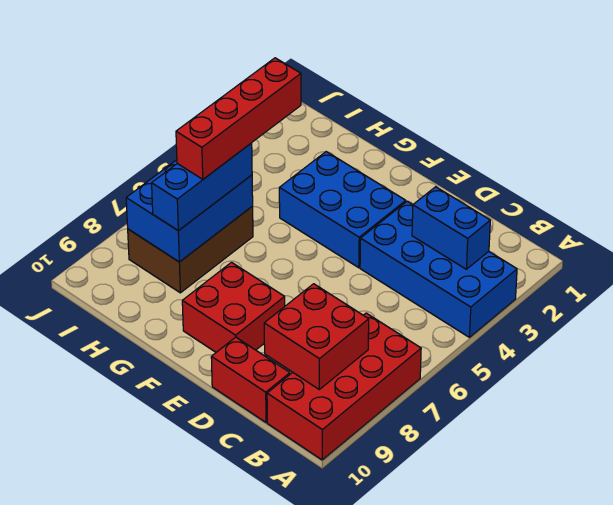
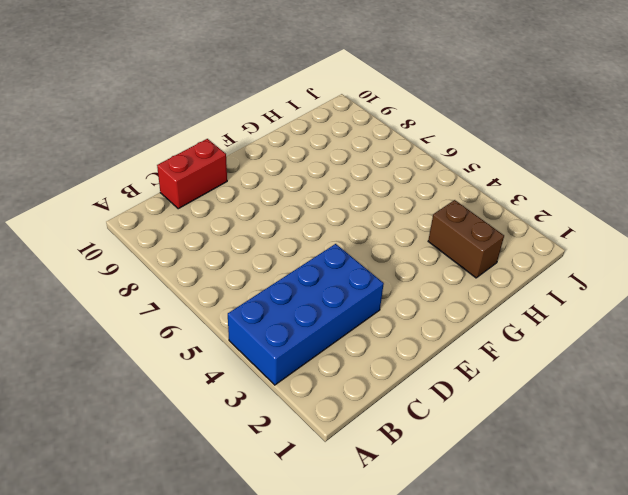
brown 1x2 brick [428,200,504,278] -> none
none -> red 2x4 brick [267,313,421,460]
none -> blue 2x3 brick [279,152,406,268]

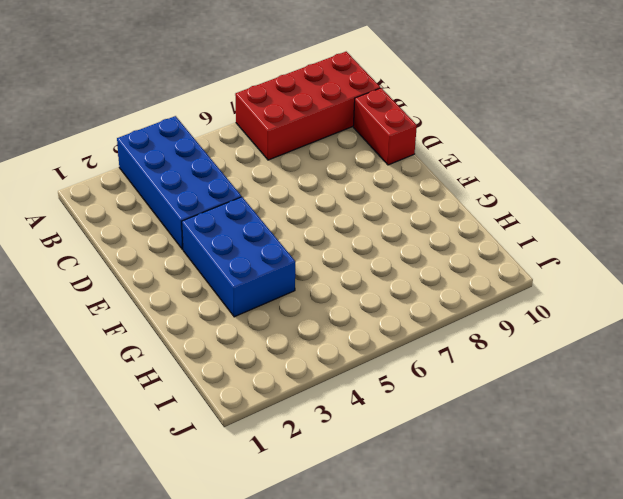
none -> red 2x2 brick [182,262,285,352]
none -> brown 2x3 brick [128,206,253,293]

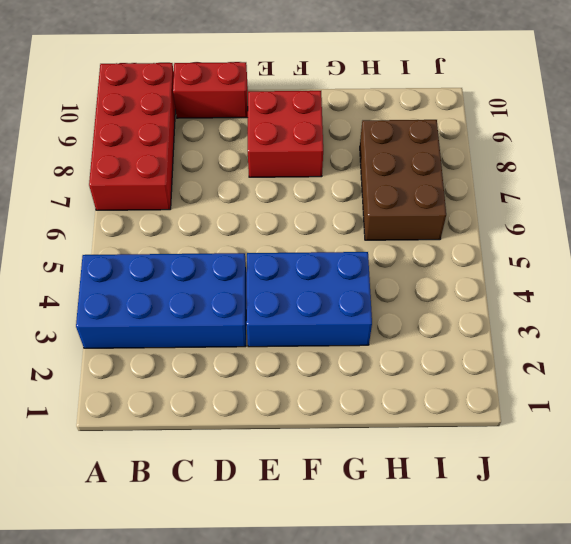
none -> blue 1x2 brick [412,187,490,269]
none -> red 2x2 brick [264,284,369,389]

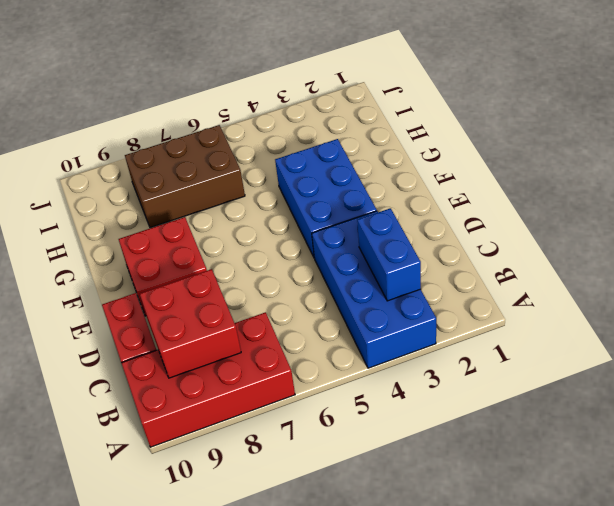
none -> blue 2x3 brick [126,160,253,262]
none -> blue 1x3 brick [152,143,252,231]

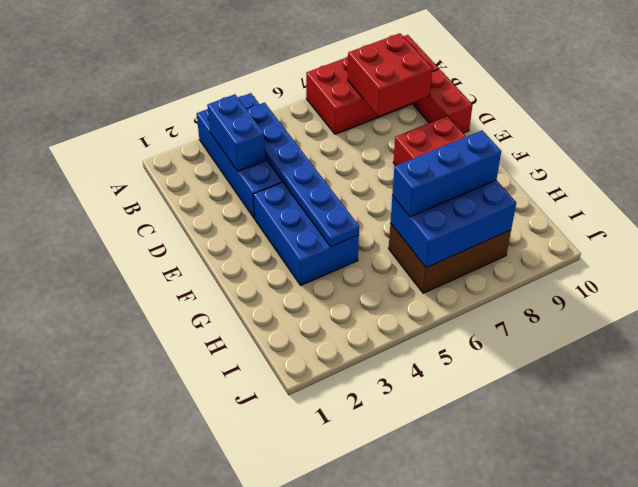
blue 1x6 plate [246,103,359,247] -> none
none -> red 1x4 brick [176,58,301,179]

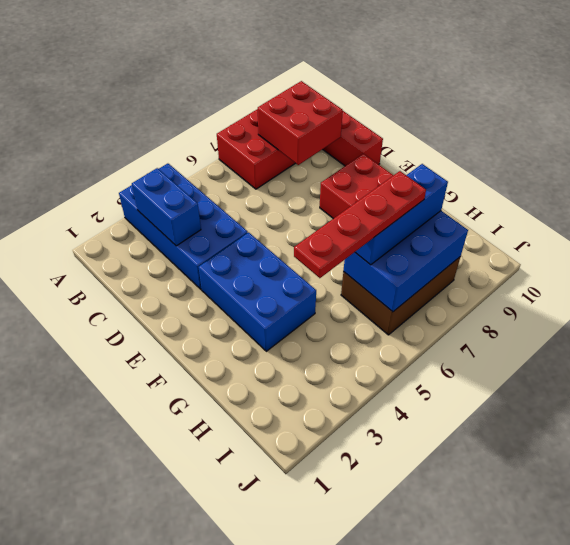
red 1x4 plate [294,171,426,278] -> red 1x4 brick [176,58,301,179]

